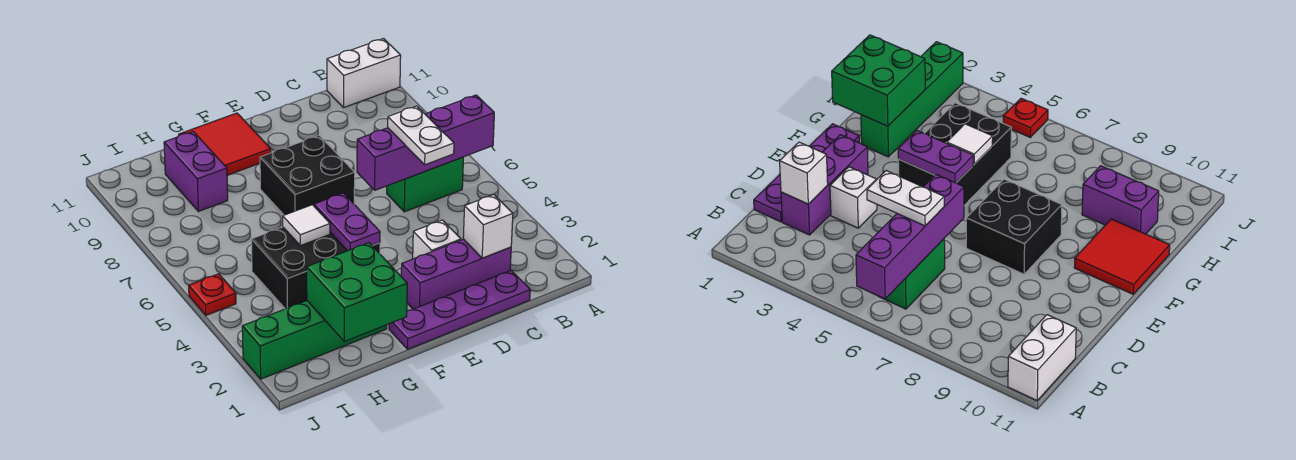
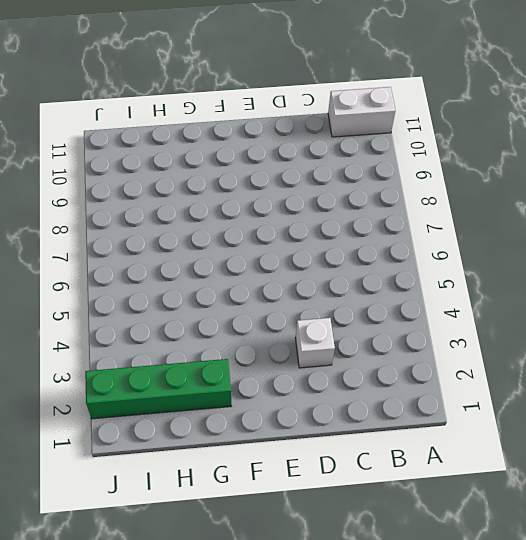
none -> green 1x2 brick [387,157,463,212]
none -> purple 1x4 plate [389,270,530,349]
none -> purple 1x3 brick [401,239,511,309]

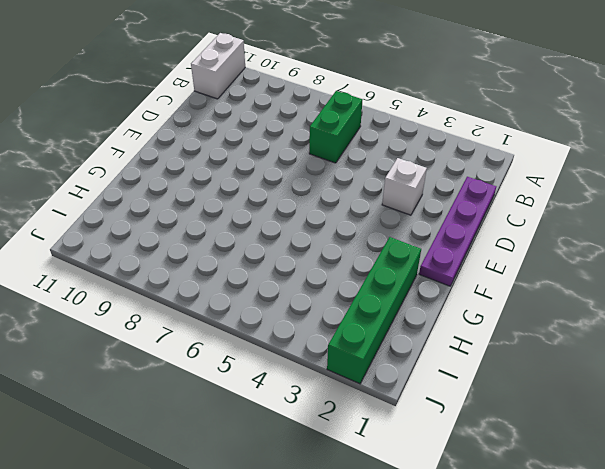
none -> purple 1x3 brick [401,239,511,309]
none -> black 2x2 brick [260,136,355,215]
none -> black 2x3 brick [251,227,380,309]

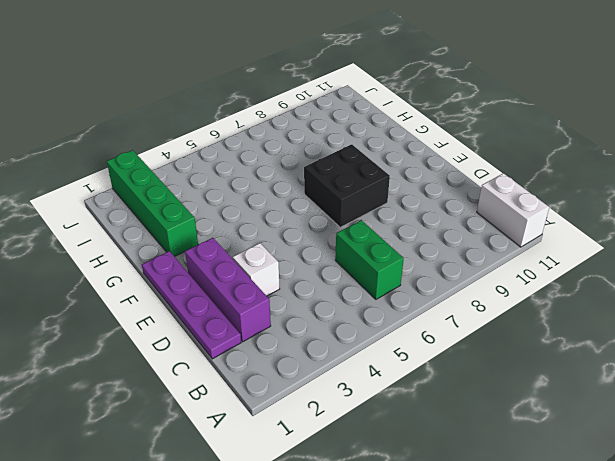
none -> black 2x3 brick [251,227,380,309]
none -> red 2x2 tile [179,113,271,175]
none -> purple 1x2 brick [164,132,228,211]

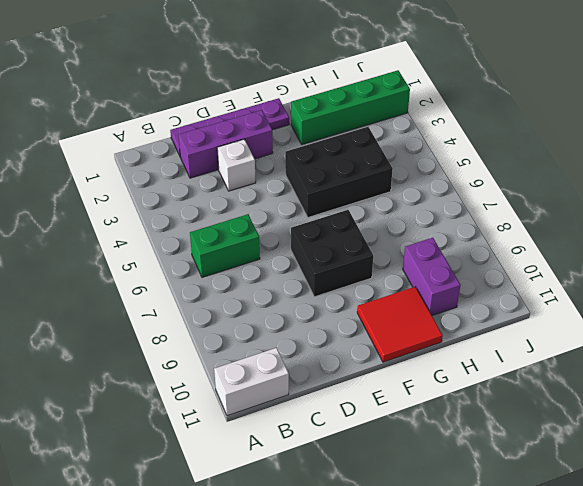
none -> red 1x1 plate [189,274,236,315]
none -> purple 1x4 brick [357,95,494,190]
none -> white 1x1 brick [463,195,513,258]

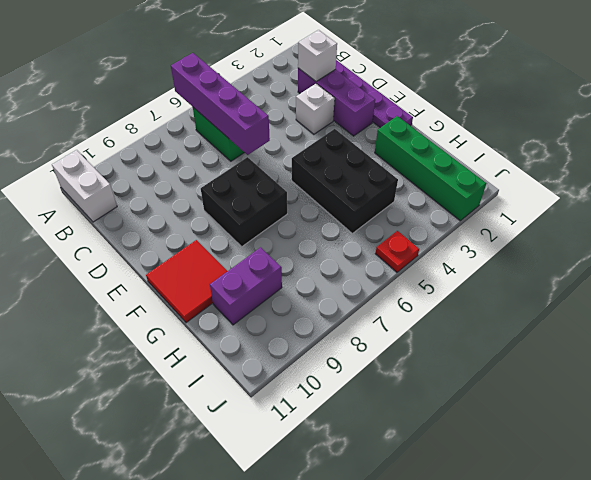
none -> purple 1x2 plate [314,193,380,251]
none -> green 2x2 brick [307,243,407,341]
none -> white 1x1 tile [283,205,330,246]

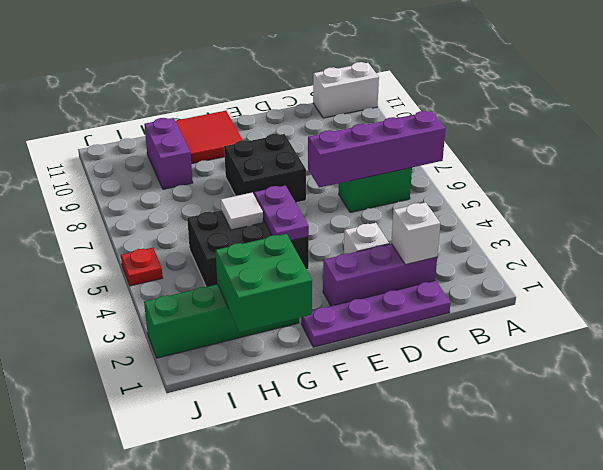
none -> white 1x2 plate [388,106,454,165]

